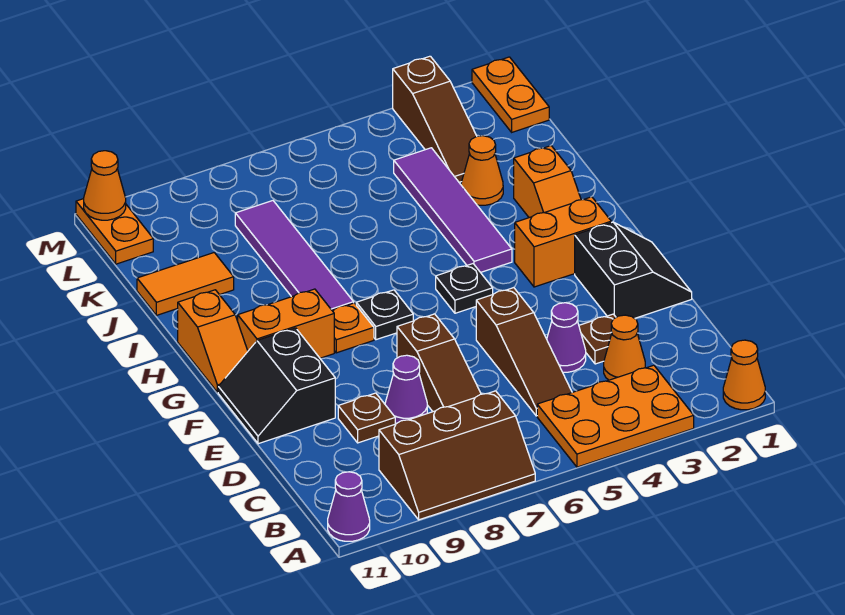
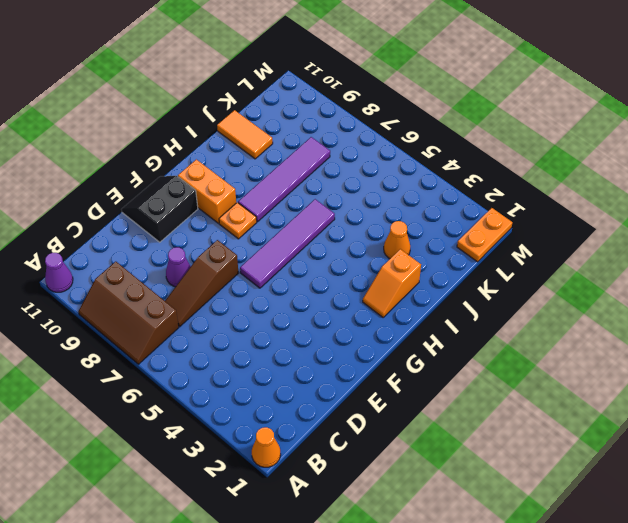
purple 1x4 tile [240,199,335,288] -> purple 1x4 tile moved to [394,148,512,272]
none -> orange 2x3 plate [537,365,694,467]
none -> orange 1x1 cone [604,315,645,380]
none -> brown 1x3 slope [476,288,572,416]

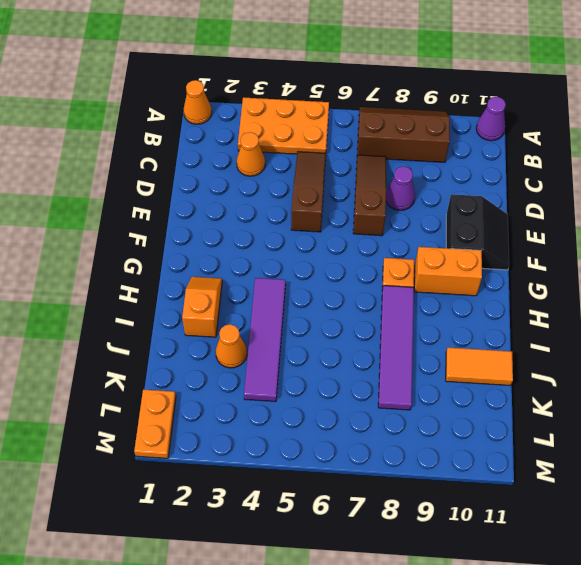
none -> brown 1x1 plate [579,314,616,364]
none -> purple 1x1 cone [547,303,586,372]
none -> brown 1x1 plate [338,393,395,443]

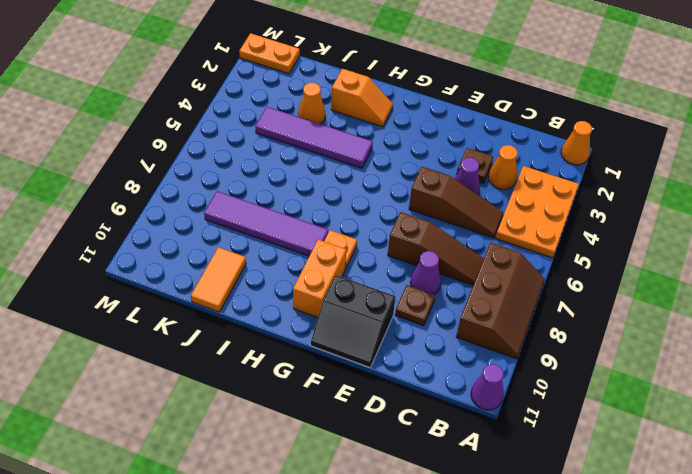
none -> black 2x2 slope [575,222,692,318]
none -> orange 1x2 brick [515,197,611,287]
none -> black 1x1 plate [436,264,493,313]

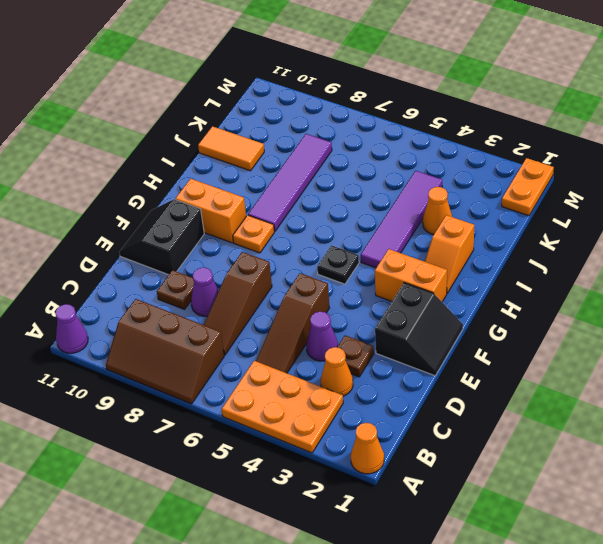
none -> black 1x1 plate [356,290,413,340]
none -> orange 1x2 slope [178,290,248,392]
none -> brown 1x3 slope [393,56,477,182]

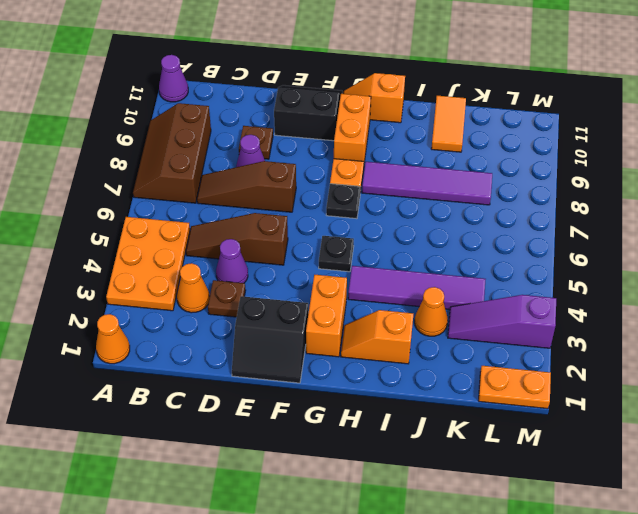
purple 1x3 slope [448,295,556,348] -> brown 1x3 slope [393,56,477,182]
none -> orange 1x2 plate [76,199,153,264]
none -> orange 1x1 cone [84,151,126,220]

